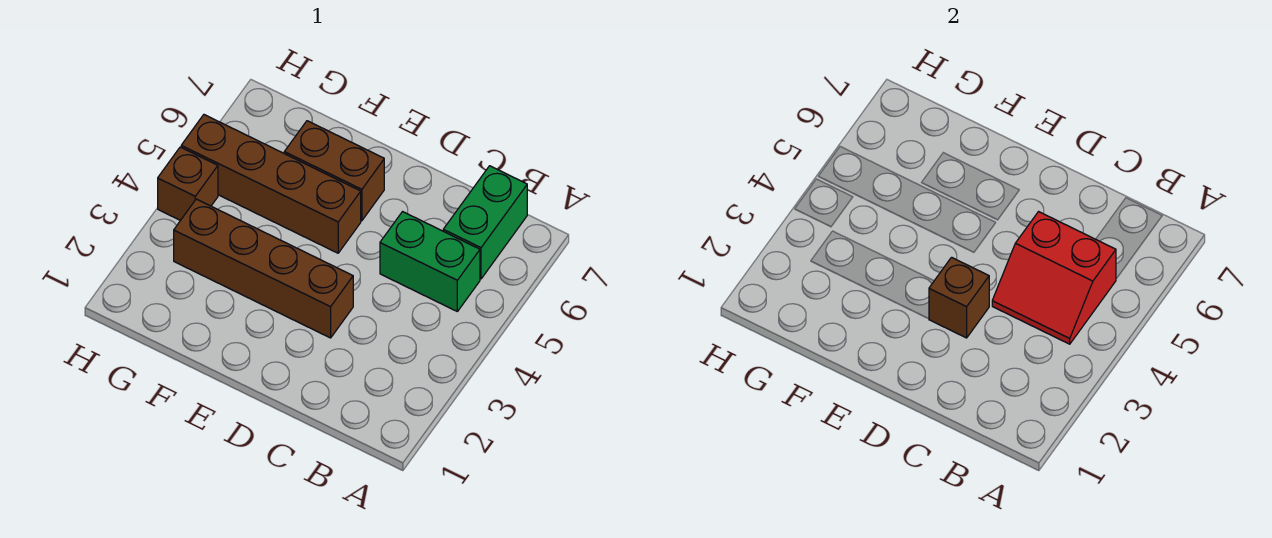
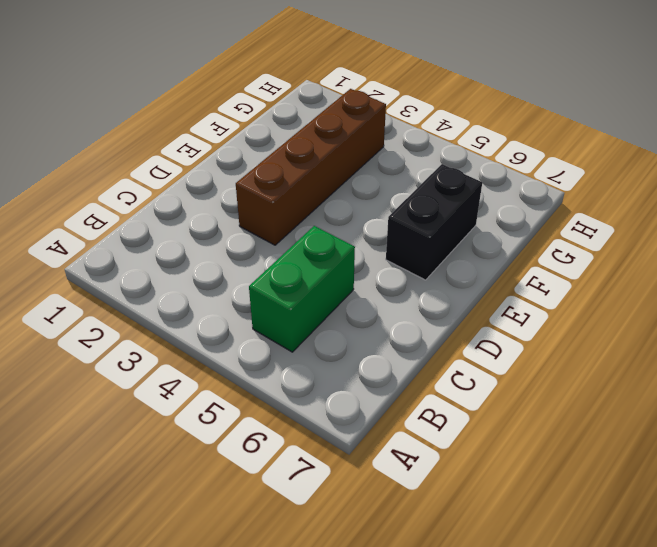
black 1x2 brick [386,164,482,280] -> brown 1x2 brick [284,121,384,221]
none -> green 1x2 brick [443,166,527,279]
none -> brown 1x4 brick [181,115,361,253]

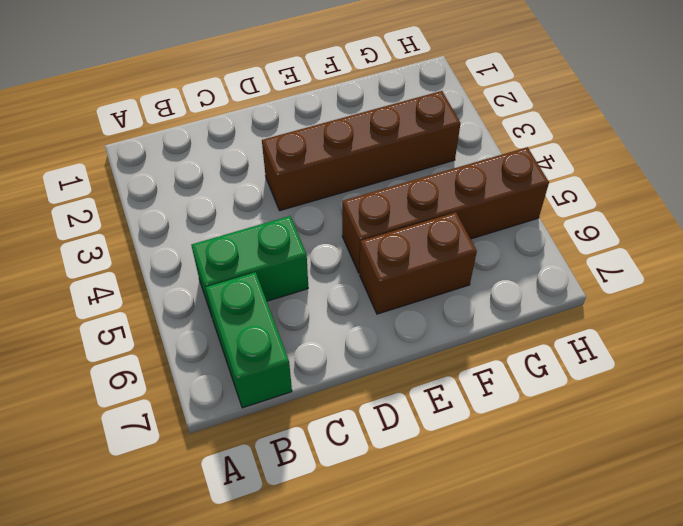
none -> brown 1x1 brick [158,147,218,220]
none -> red 2x2 slope [992,212,1116,344]

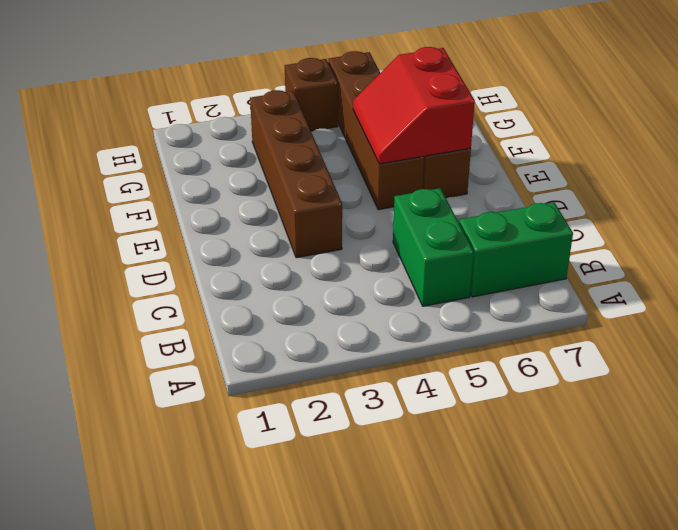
red 2x2 slope [353,47,475,164] -> red 2x2 slope moved to [992,212,1116,344]
none -> brown 1x1 brick [929,257,989,338]

